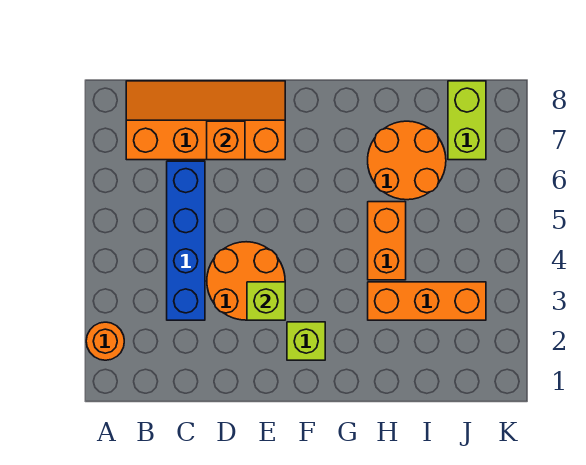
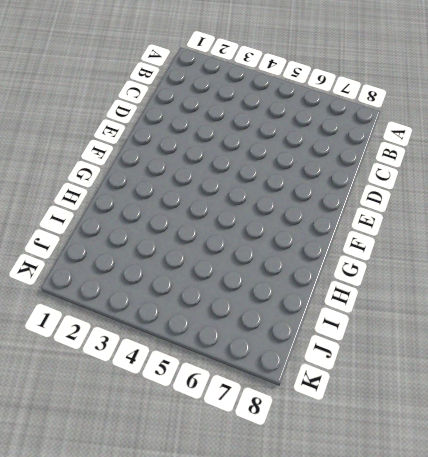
none -> orange 1x1 round brick [86,322,124,360]
none -> orange 2x4 slope [126,81,285,160]

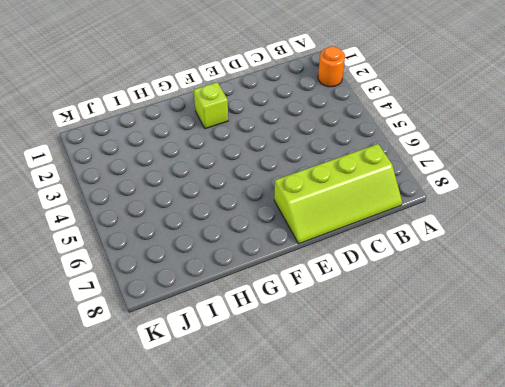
lime 2x4 slope [274,144,402,244] -> orange 2x4 slope [126,81,285,160]
none -> blue 1x4 brick [167,161,205,320]
none -> orange 2x2 round brick [207,242,285,320]

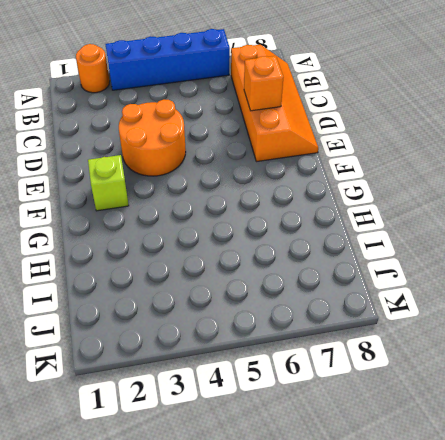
blue 1x4 brick [105,29,230,90] -> blue 1x4 brick moved to [167,161,205,320]
none -> orange 1x3 brick [368,282,486,320]
none -> orange 1x2 brick [368,202,406,280]

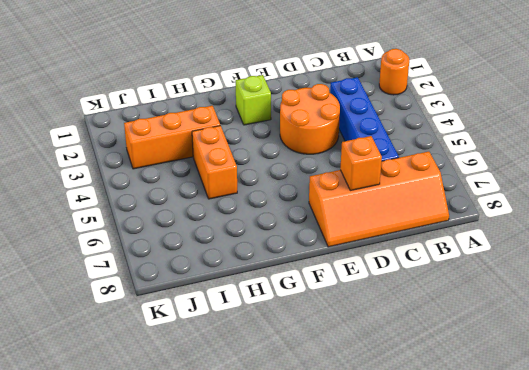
none -> orange 2x2 round brick [368,121,446,200]
none -> lime 1x2 brick [448,81,486,160]

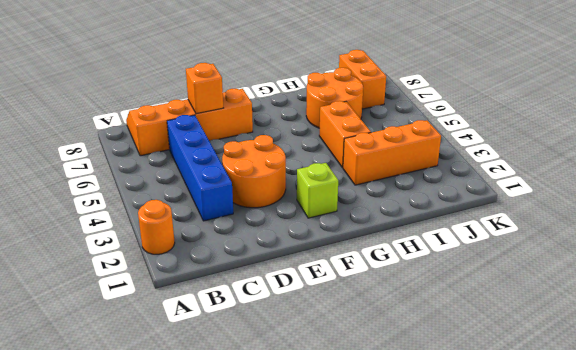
orange 1x2 brick [339,50,386,109] -> lime 1x2 brick [448,81,486,160]
none -> lime 1x1 brick [247,282,285,320]

